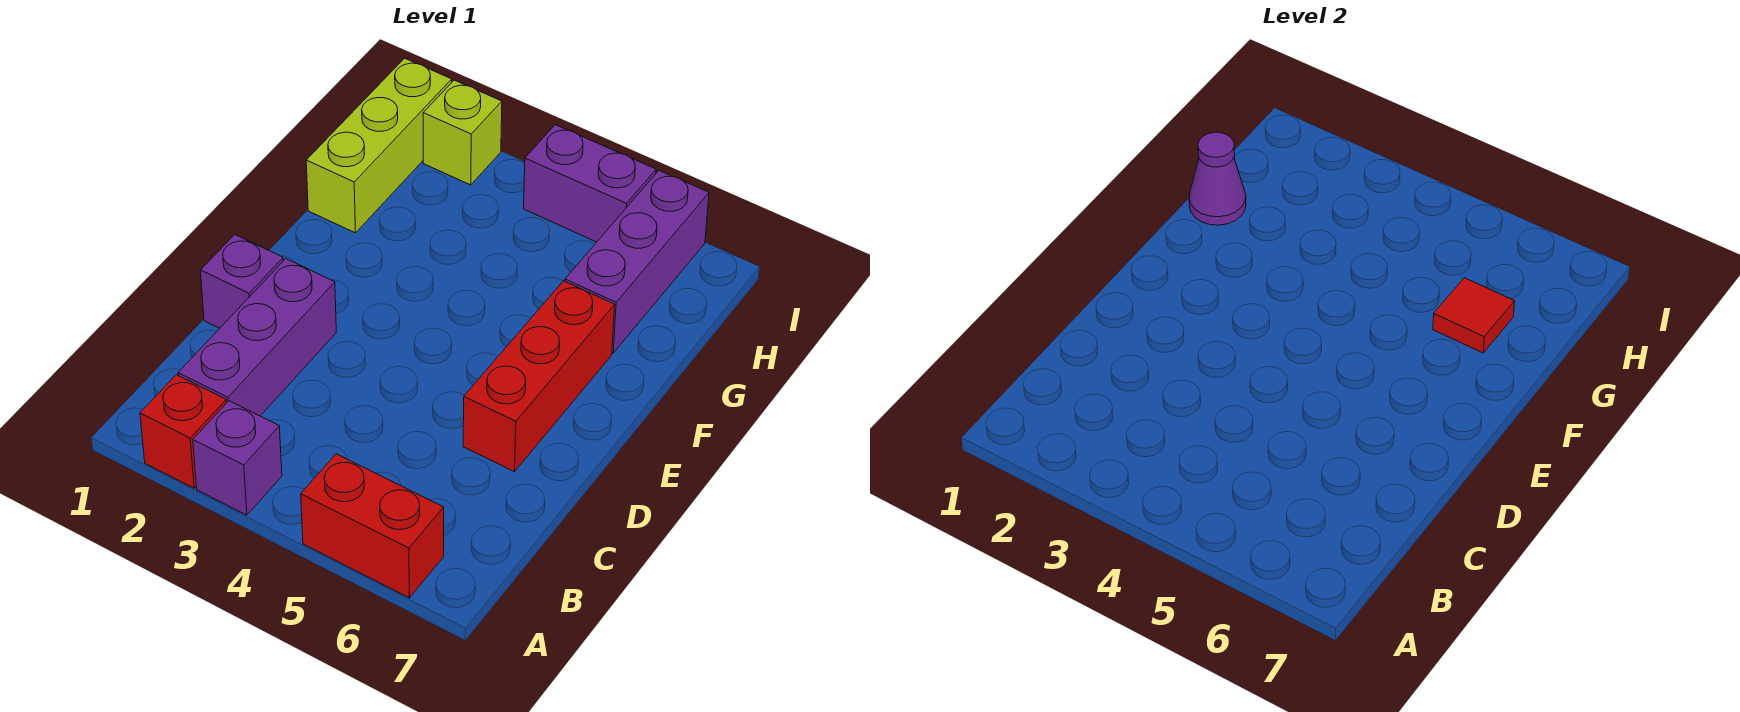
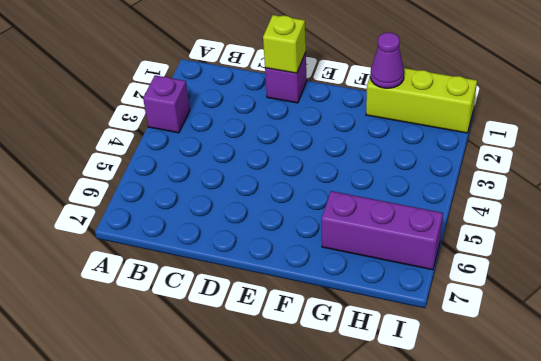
lime 1x1 brick [263,15,306,73] -> lime 1x1 brick moved to [423,80,502,185]
none -> red 1x1 brick [140,375,226,488]
none -> red 1x2 brick [301,454,444,598]
none -> purple 1x3 brick [178,259,336,416]

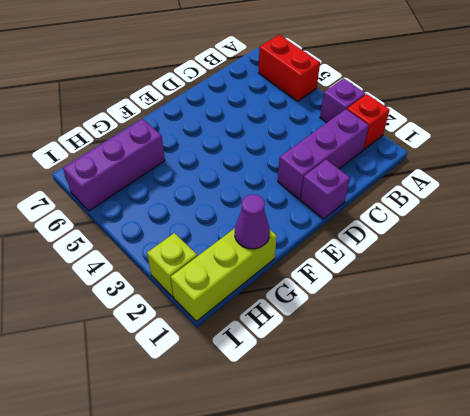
none -> red 1x3 brick [463,281,615,472]
none -> purple 1x2 brick [524,125,656,242]
none -> red 1x1 tile [1433,278,1514,353]

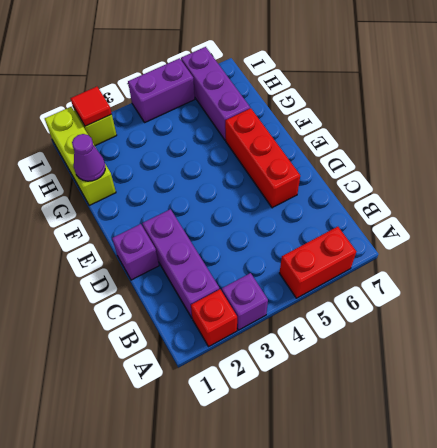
red 1x1 tile [70,87,112,126] -> red 1x1 tile moved to [1433,278,1514,353]

